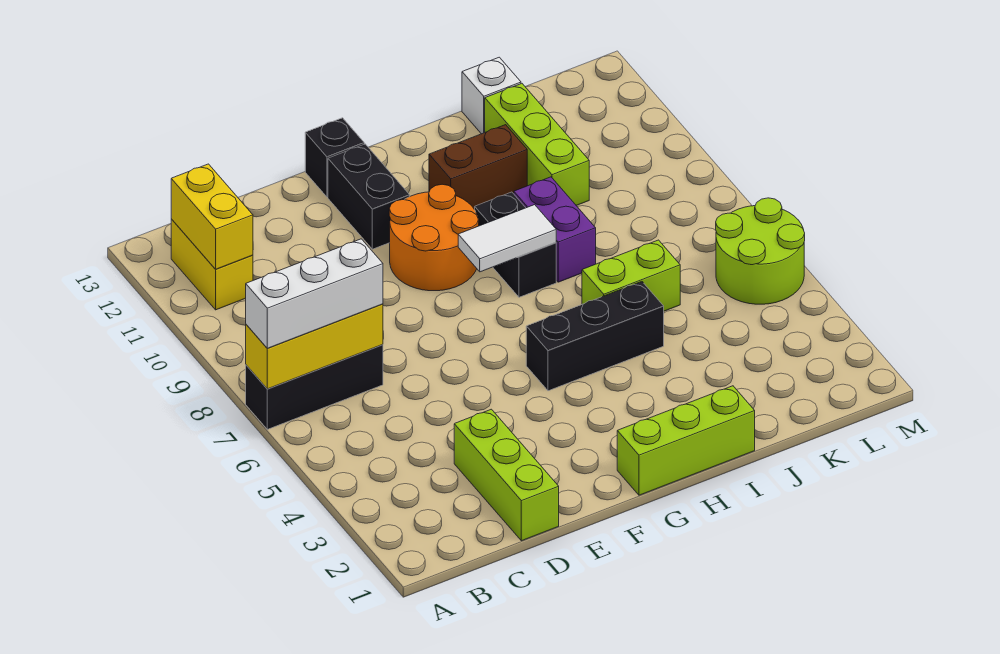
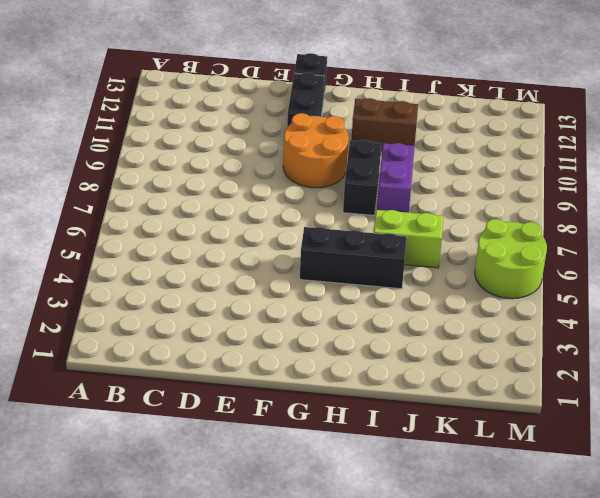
none -> black 1x3 brick [246,345,383,429]
none -> yellow 1x2 brick [171,219,253,310]
none -> lime 1x3 brick [454,409,559,541]

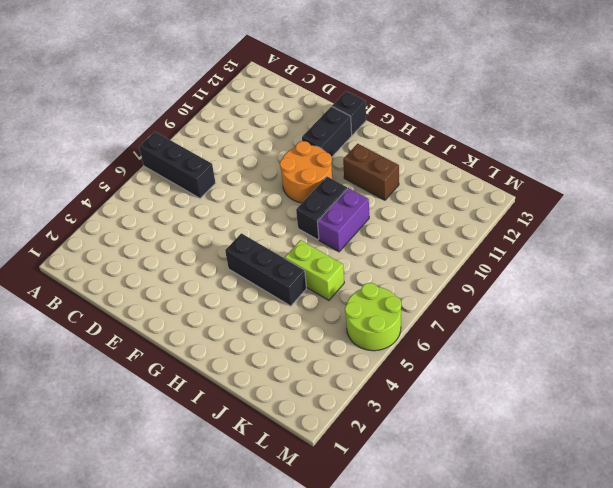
none -> yellow 1x2 brick [171,219,253,310]
none -> lime 1x3 brick [454,409,559,541]
none -> lime 1x3 brick [617,386,755,495]

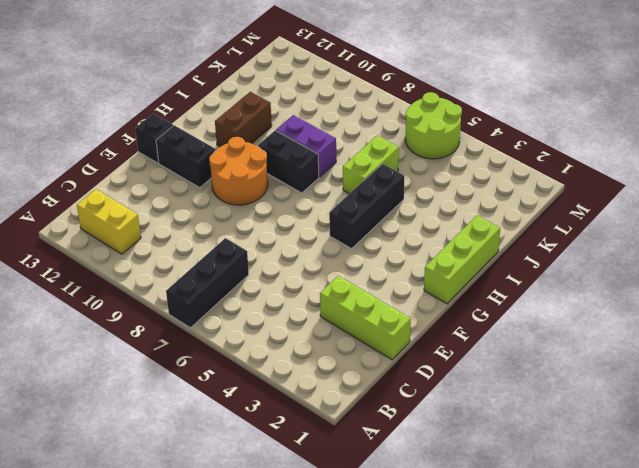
none -> lime 1x3 brick [485,84,589,205]
none -> white 1x1 brick [462,57,521,134]
none -> yellow 1x3 brick [246,304,383,389]

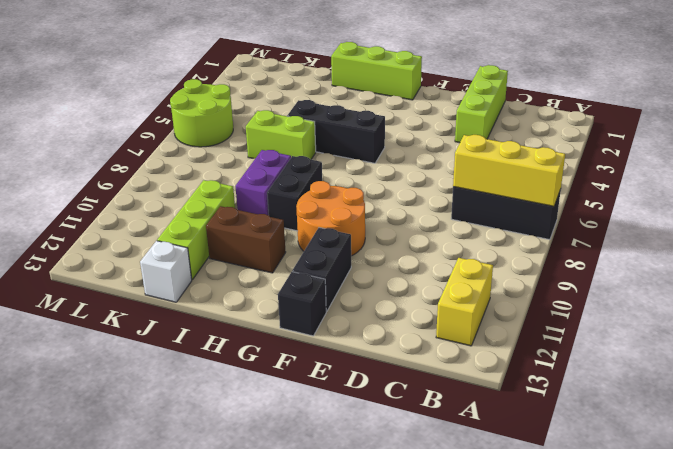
none -> yellow 1x2 brick [171,164,253,269]
none -> white 1x2 tile [458,205,556,272]
none -> white 1x3 brick [246,239,383,348]

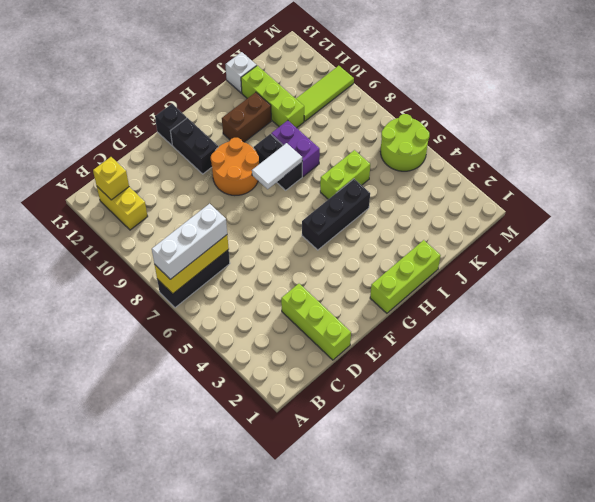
yellow 1x1 brick [93,157,129,200] -> yellow 1x2 brick [171,164,253,269]
lime 1x3 tile [296,66,354,121] -> none

